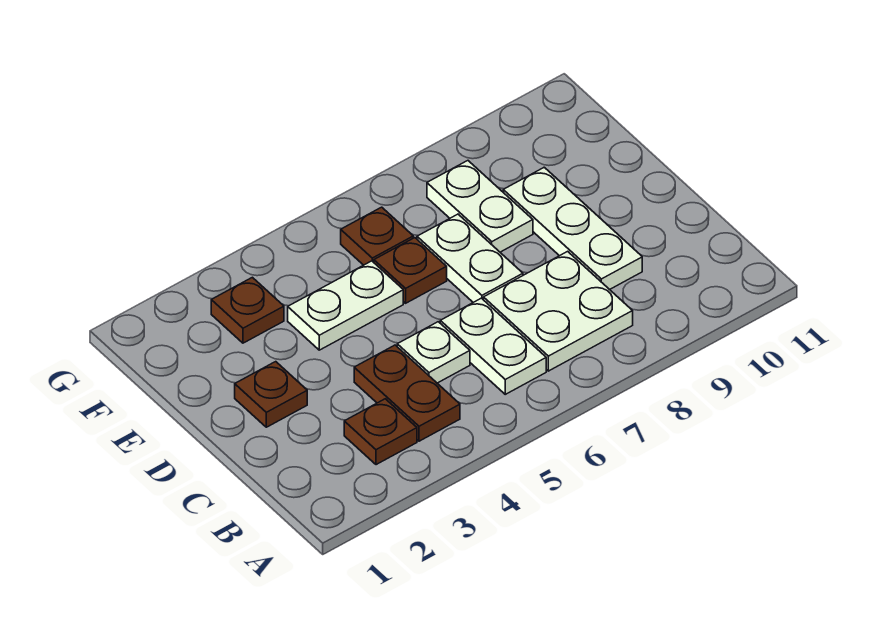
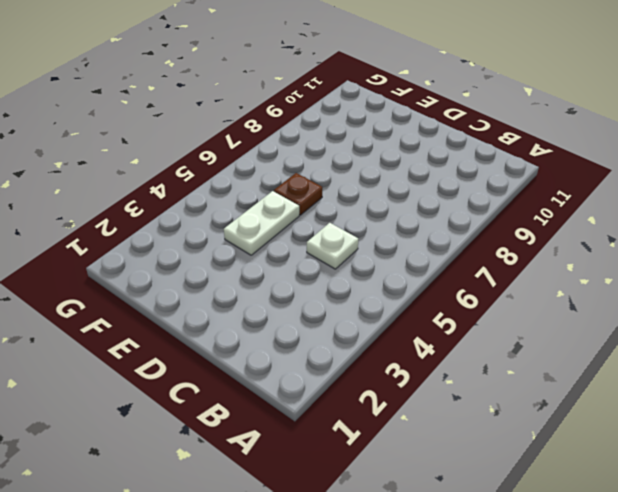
none -> brown 1x1 plate [344,399,417,465]
none -> brown 1x2 plate [354,345,460,441]
none -> white 1x2 plate [440,298,546,394]

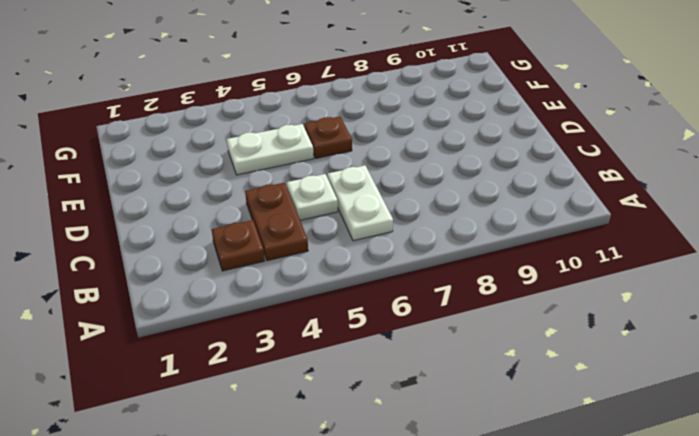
none -> white 2x2 plate [484,251,633,371]
none -> white 1x3 plate [503,167,642,290]
none -> brown 1x1 plate [235,362,307,427]

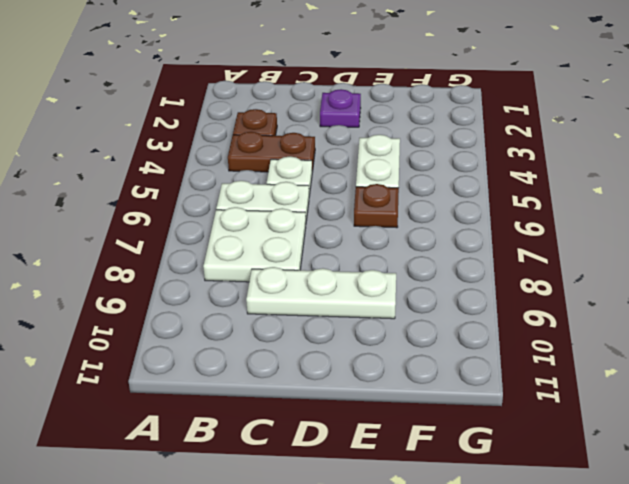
purple 1x1 plate [320,89,361,127] -> brown 1x1 plate [235,362,307,427]
none -> white 1x2 plate [417,214,523,302]
none -> white 1x2 plate [427,161,533,252]
none -> brown 1x1 plate [211,277,284,343]

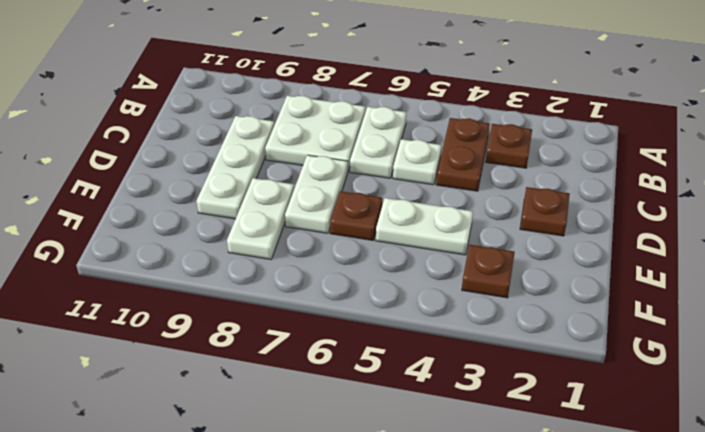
none -> brown 1x1 plate [341,207,413,265]

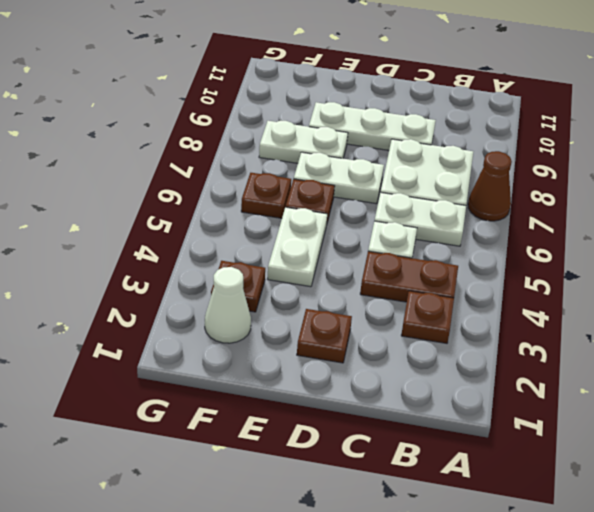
brown 1x1 cone [468,151,512,221] -> none
white 1x1 cone [205,267,251,343] -> none

